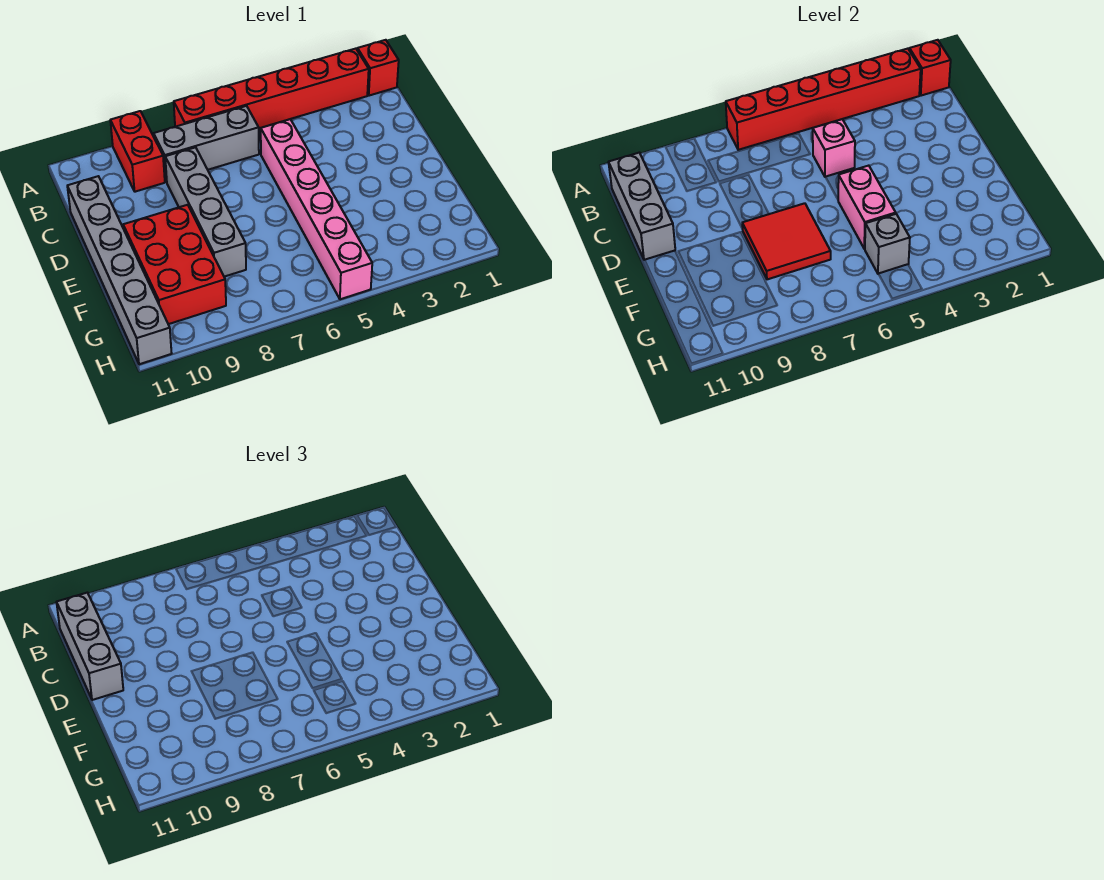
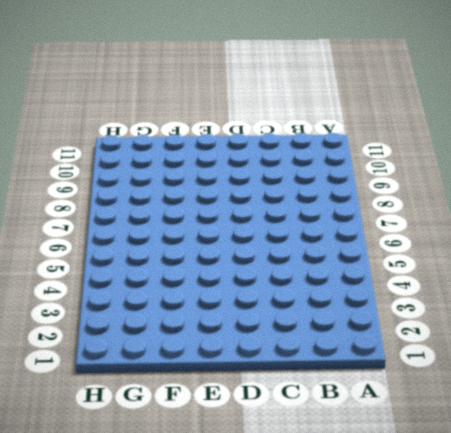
none -> red 1x1 brick [357,40,399,96]
none -> red 1x6 brick [174,49,369,128]
none -> red 1x2 brick [110,111,165,192]

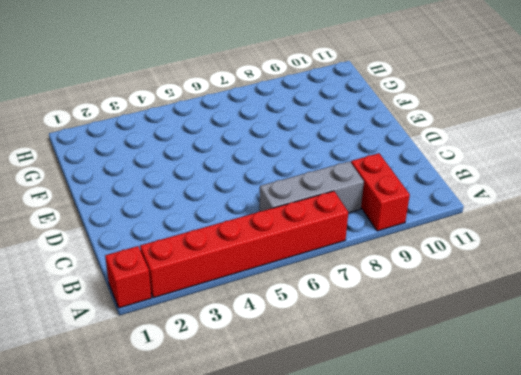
none -> pink 1x6 brick [261,119,372,299]
none -> grey 1x4 brick [165,147,246,277]
none -> grey 1x6 brick [67,176,172,364]

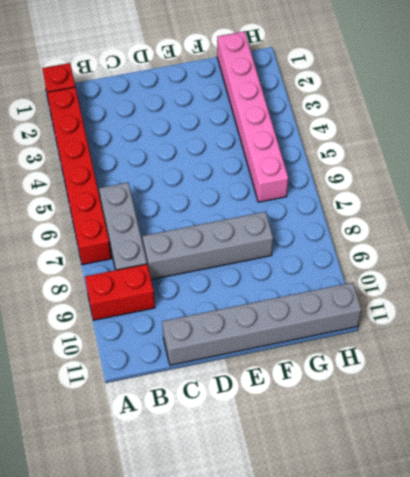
pink 1x6 brick [217,31,288,202] -> pink 1x6 brick turned to [261,119,372,299]
none -> red 2x3 brick [123,205,226,324]
none -> red 1x1 brick [909,40,951,96]
none -> red 1x6 brick [726,49,921,150]

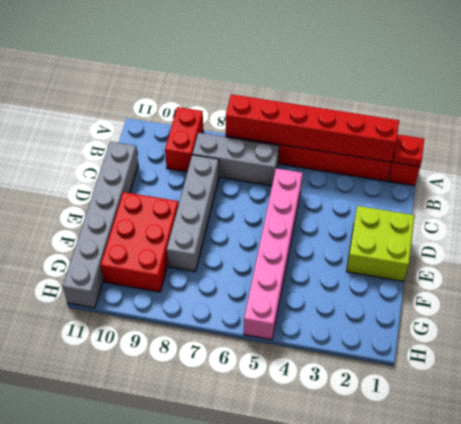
red 1x1 plate [393,134,424,167] -> red 1x1 brick [909,40,951,96]
lime 2x2 brick [347,206,414,281] -> none
none -> grey 1x3 brick [609,153,675,260]
none -> pink 1x1 brick [813,119,855,177]
none -> pink 1x2 brick [838,166,896,249]

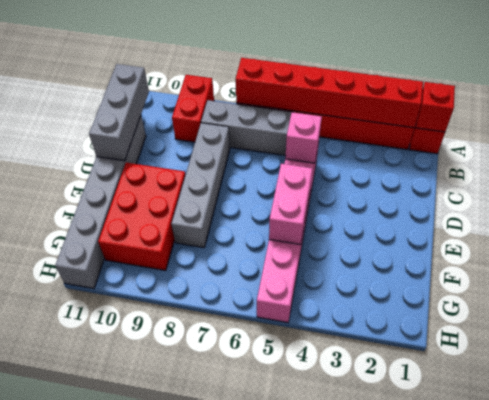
none -> red 2x2 tile [742,203,831,279]
none -> grey 1x1 brick [865,214,910,274]
none -> grey 1x3 brick [57,593,123,700]

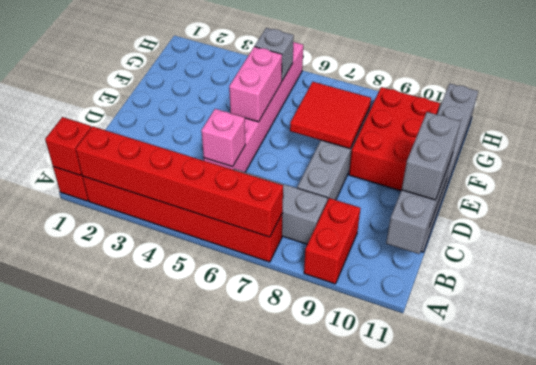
grey 1x2 brick [402,112,461,200] -> grey 1x3 brick [57,593,123,700]

